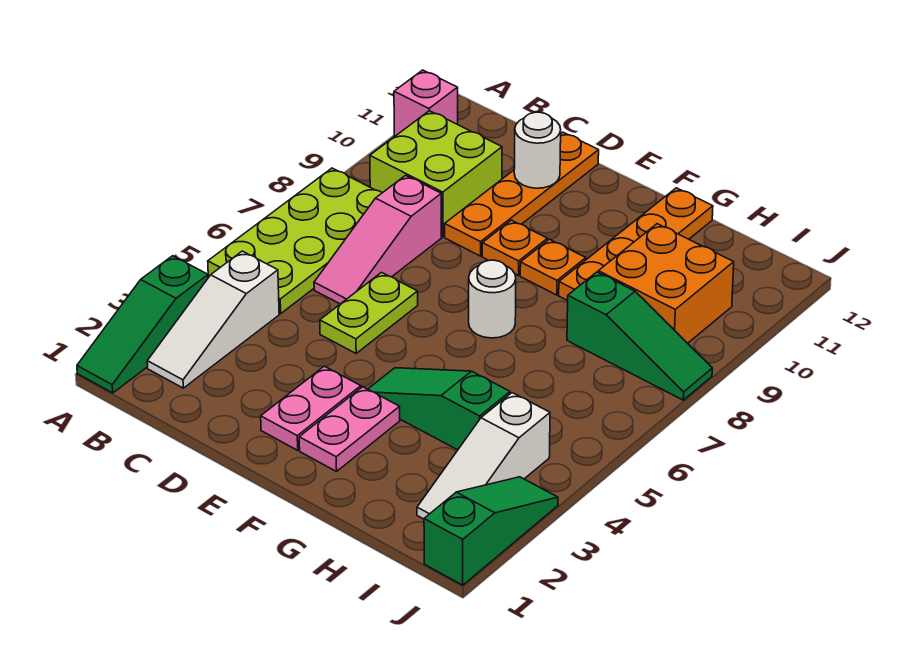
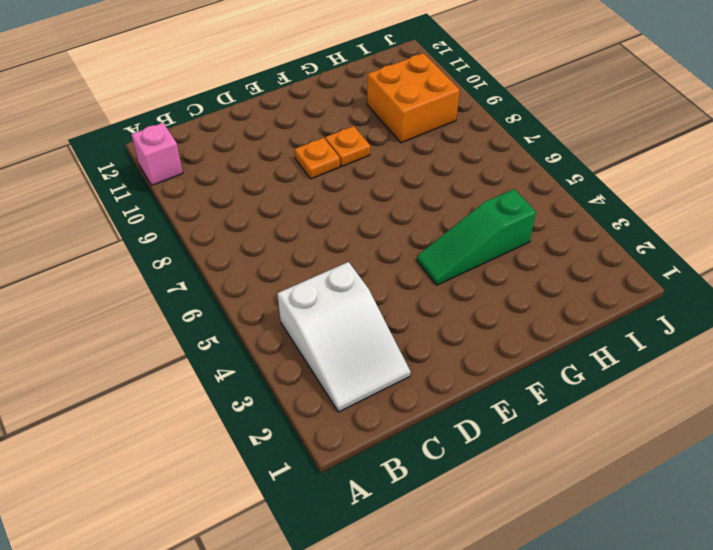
white 2x3 slope [278,262,411,412] -> white 1x3 slope [147,251,279,388]
none -> green 1x3 slope [77,256,208,393]
none -> lime 2x4 plate [208,168,382,313]
none -> lime 2x2 brick [370,111,502,237]

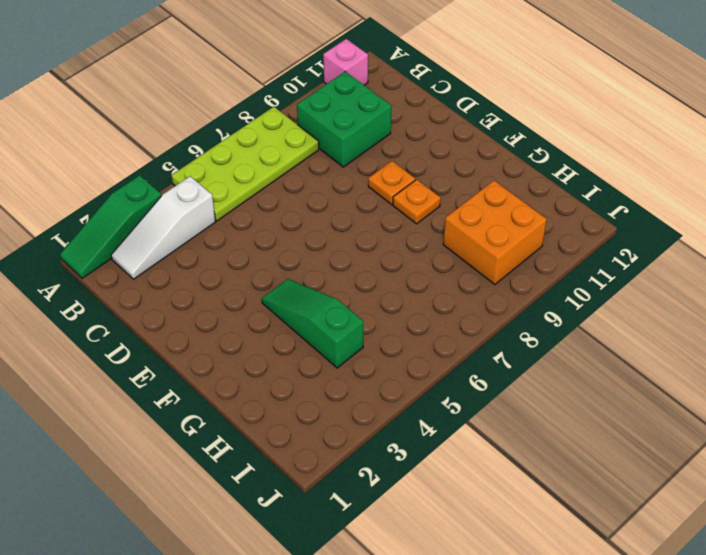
green 2x2 brick [297,72,392,167] -> lime 2x2 brick [370,111,502,237]
none -> pink 1x3 slope [314,175,442,304]
none -> lime 1x2 plate [320,273,418,353]
none -> orange 1x4 plate [445,132,599,256]

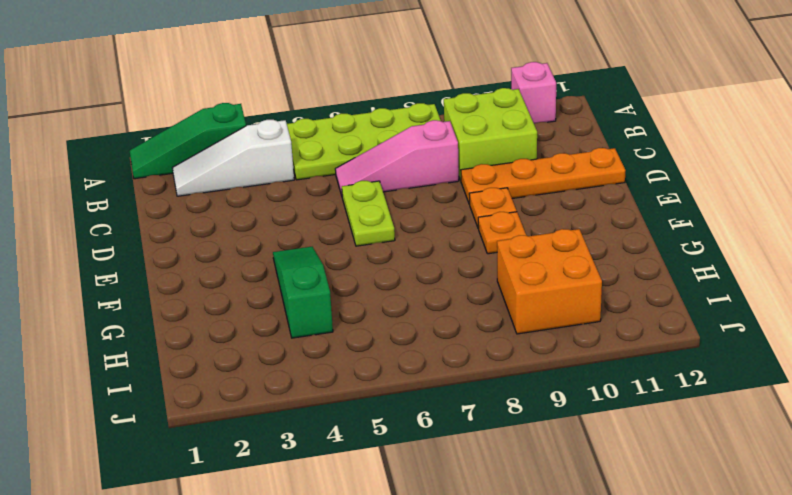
lime 1x2 plate [342,181,395,246] -> lime 1x2 plate turned to [320,273,418,353]
none -> pink 1x2 plate [261,366,361,450]
none -> pink 1x2 plate [299,387,400,471]
none -> white 1x1 round brick [469,260,516,338]

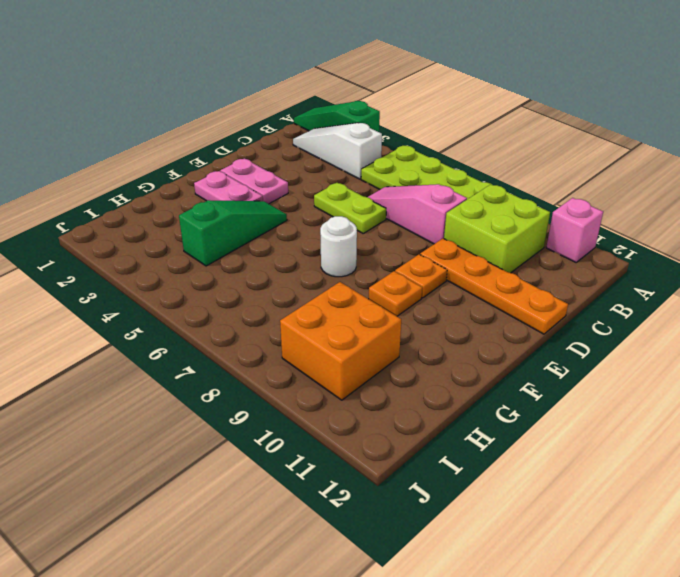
none -> orange 1x4 plate [559,188,713,301]
none -> green 1x3 slope [567,272,712,400]
none -> white 1x3 slope [417,393,550,519]

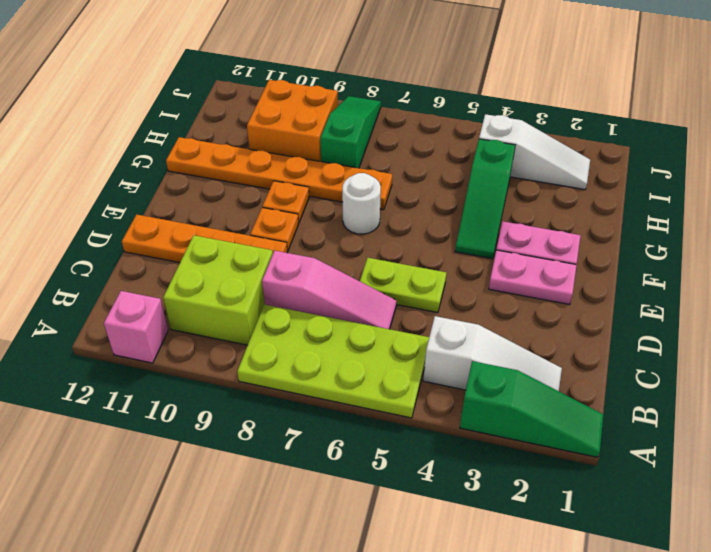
orange 1x6 plate [166,137,392,210] -> orange 1x4 plate [559,188,713,301]
none -> green 1x3 slope [424,477,558,585]
none -> white 1x1 round brick [514,112,561,188]

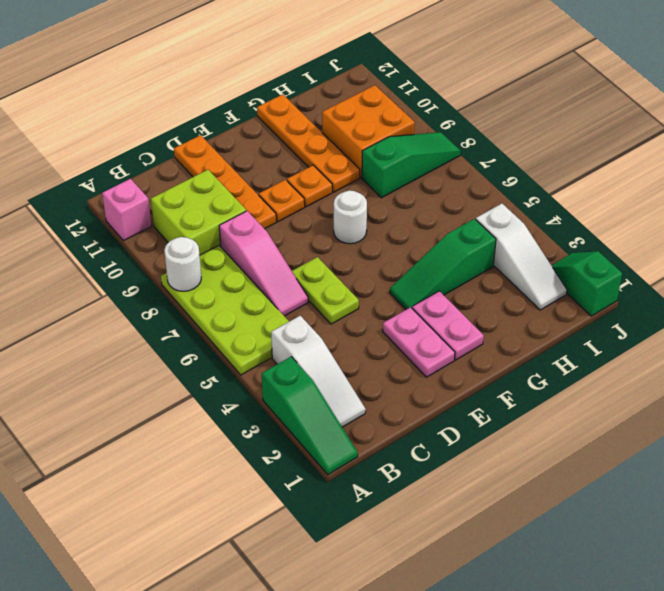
white 1x1 round brick [164,237,201,291] -> white 1x1 round brick moved to [514,112,561,188]
green 1x2 slope [551,251,622,316] -> green 1x3 slope [424,477,558,585]

